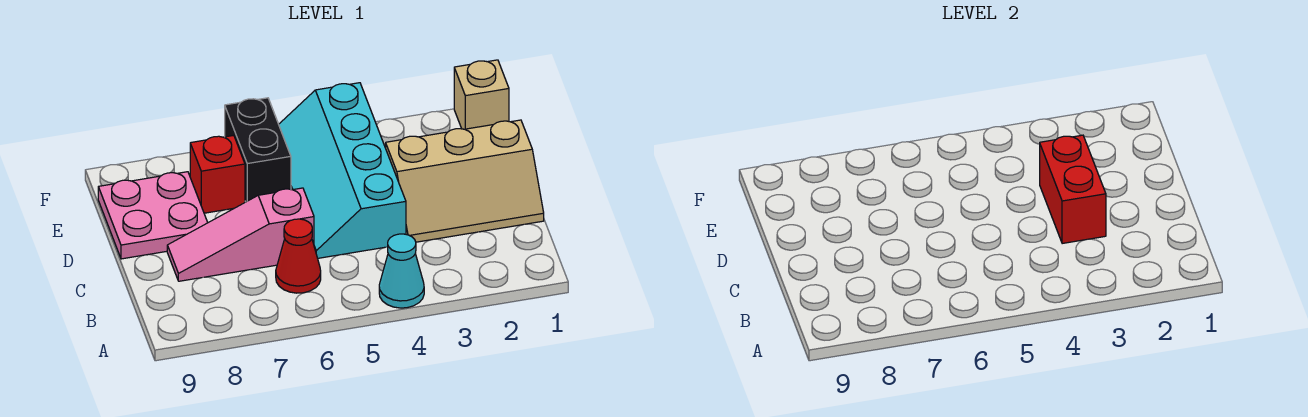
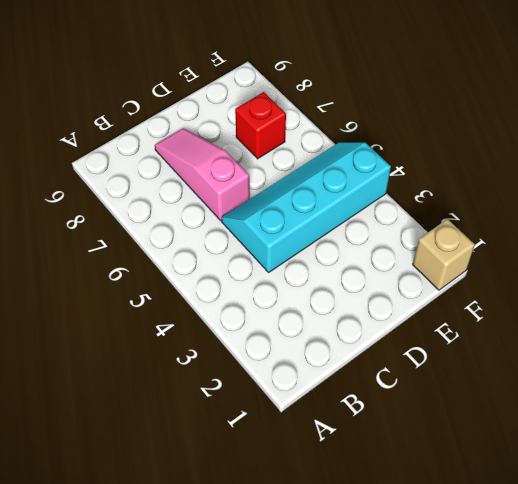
none -> cyan 1x1 cone [379,234,424,308]
none -> red 1x1 cone [276,219,321,293]

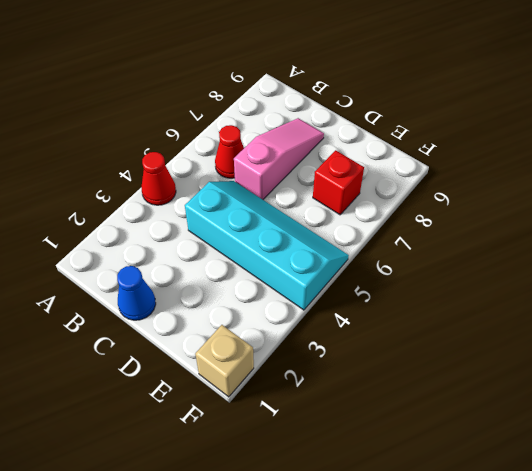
red 1x1 cone [141,152,176,205] -> cyan 1x1 cone [379,234,424,308]
blue 1x1 cone [117,266,156,320] -> tan 2x3 slope [386,120,544,242]
none -> pink 2x2 plate [98,172,208,259]
none -> black 1x2 brick [225,98,291,202]

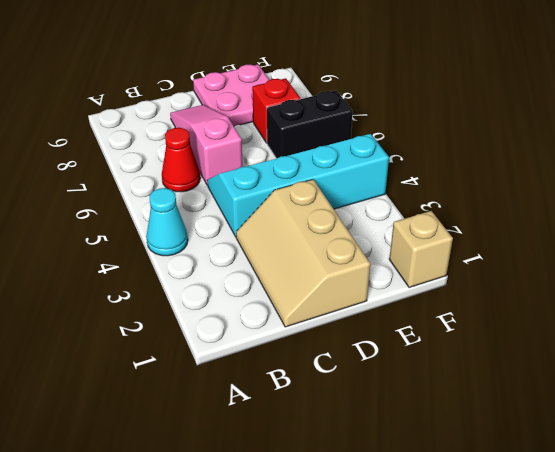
none -> red 1x2 brick [1040,135,1106,244]

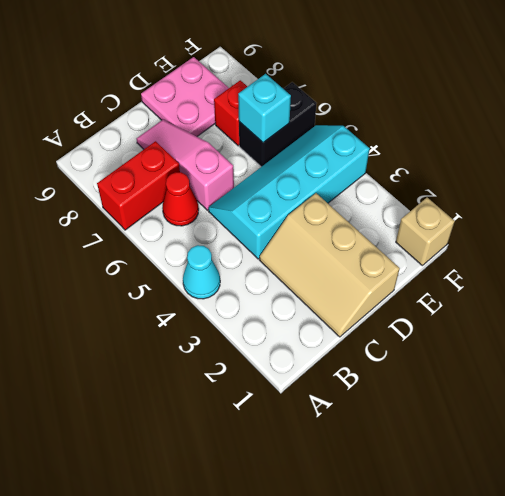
red 1x2 brick [97,141,180,230] -> red 1x2 brick moved to [1040,135,1106,244]
cyan 1x1 brick [238,74,291,143] -> none

